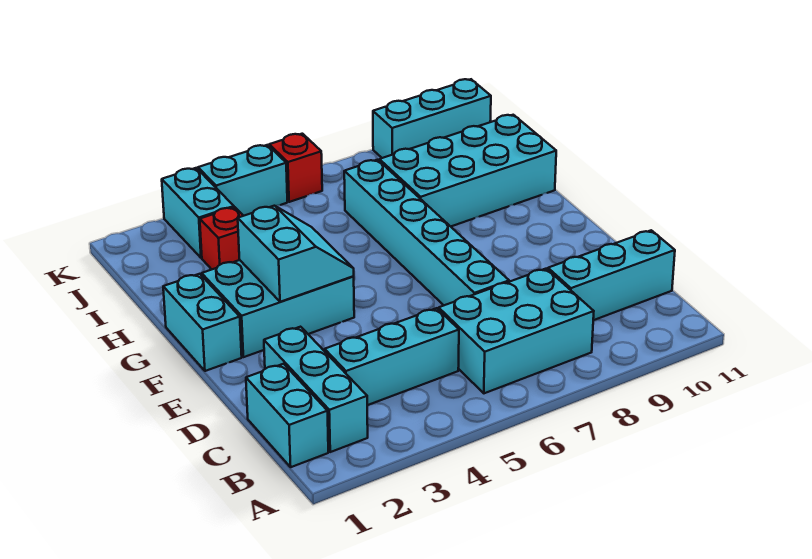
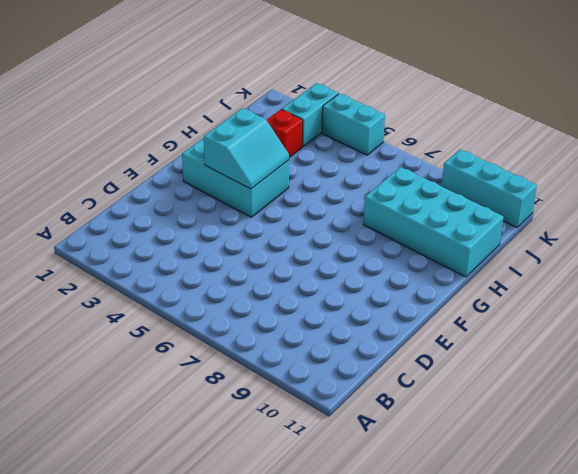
none -> cyan 1x2 brick [246,364,328,467]
none -> cyan 1x3 brick [264,327,368,452]
none -> cyan 2x3 brick [439,269,594,393]

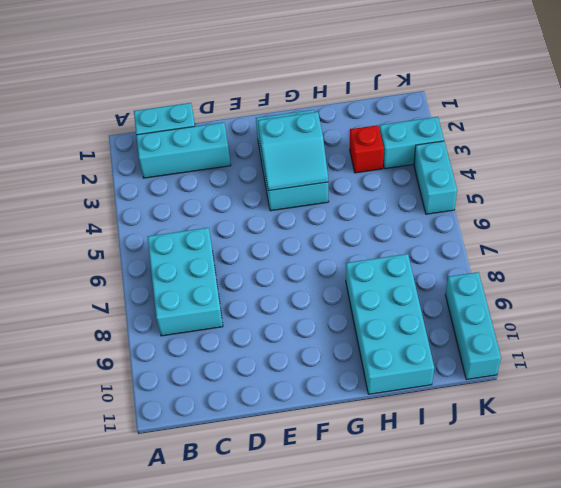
none -> cyan 1x3 brick [325,308,459,405]
none -> cyan 1x3 brick [548,230,675,320]
none -> cyan 1x6 brick [344,160,509,305]

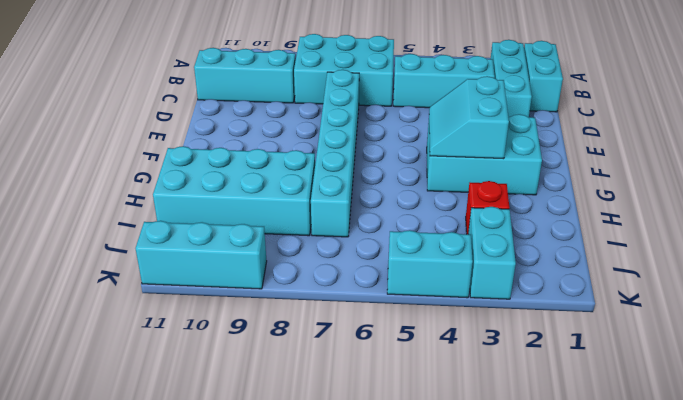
none -> cyan 1x2 brick [163,274,242,371]
none -> red 1x1 brick [269,134,322,202]

